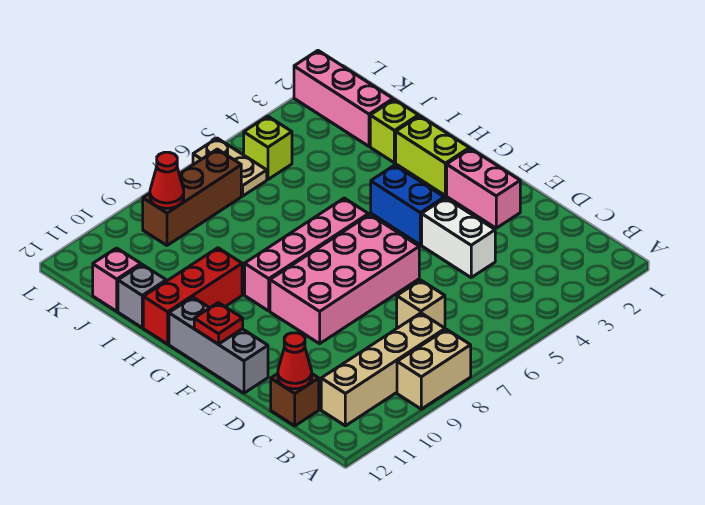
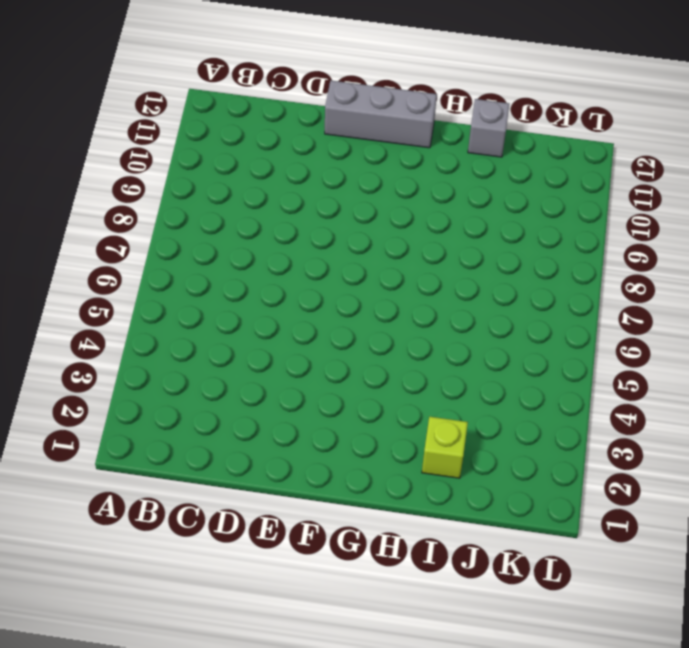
none -> tan 1x2 brick [397,329,471,409]
none -> tan 1x4 brick [321,313,445,426]
none -> tan 1x1 brick [397,280,445,328]

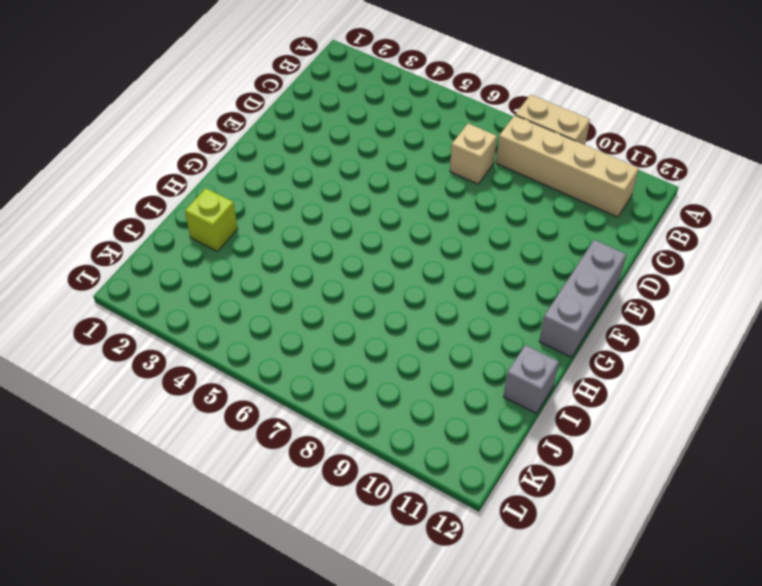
none -> brown 1x1 brick [271,374,319,426]
none -> white 1x2 brick [422,198,495,277]
none -> pink 1x2 brick [447,149,520,228]

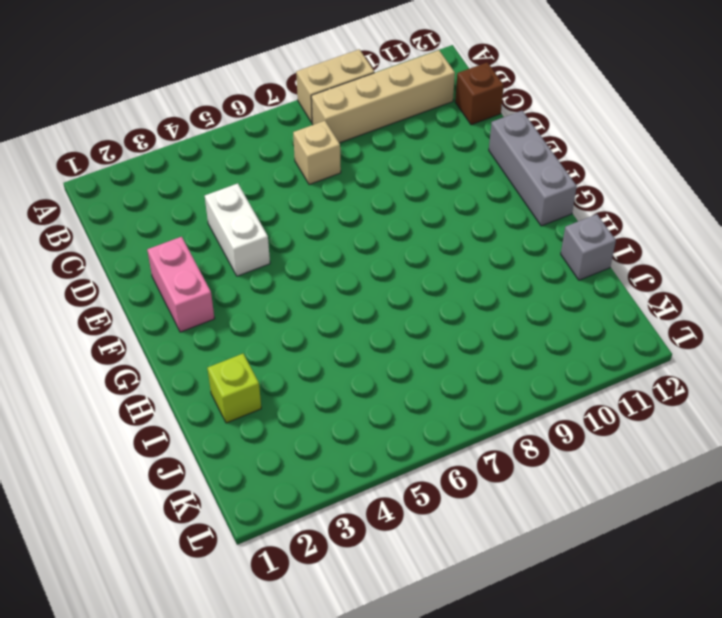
none -> pink 2x4 brick [270,215,419,344]
none -> blue 1x2 brick [371,165,444,245]
none -> lime 1x2 brick [396,116,469,195]

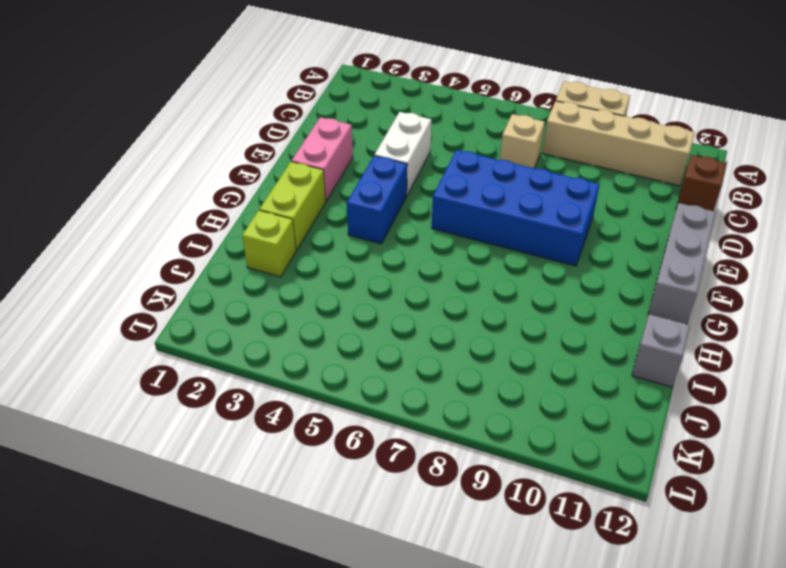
blue 2x4 brick [432,150,600,266] -> pink 2x4 brick [270,215,419,344]
none -> pink 1x4 brick [245,198,368,311]
none -> red 1x3 brick [143,248,242,344]
none -> pink 1x3 brick [294,51,393,146]

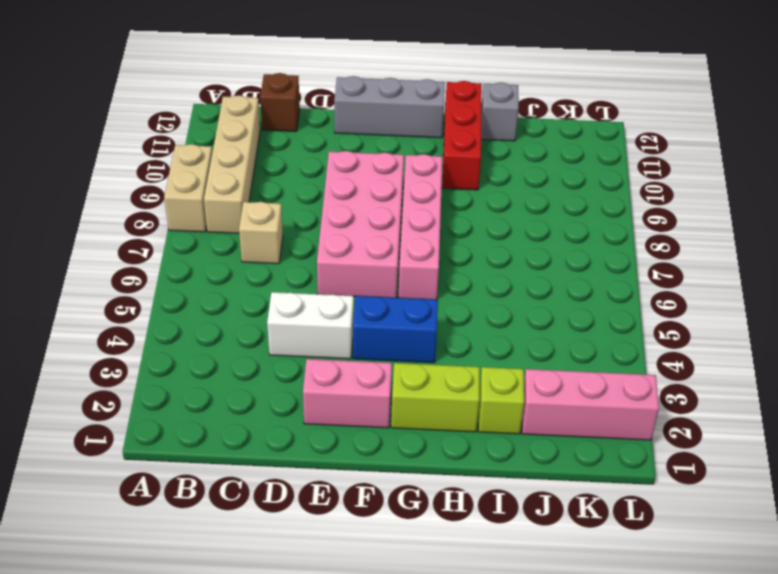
none -> pink 1x1 brick [93,248,141,311]
none -> lime 1x1 brick [244,116,292,179]
none -> tan 1x2 plate [193,138,267,196]

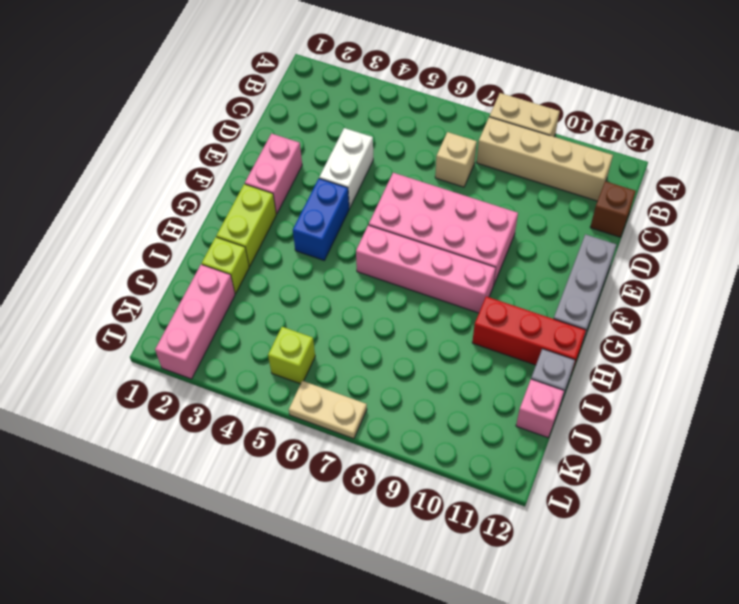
tan 1x2 plate [289,381,367,439] -> tan 1x2 plate turned to [193,138,267,196]
none -> brown 1x3 brick [143,149,241,245]
none -> red 1x1 cone [278,333,312,389]
none -> red 1x1 plate [194,303,243,344]

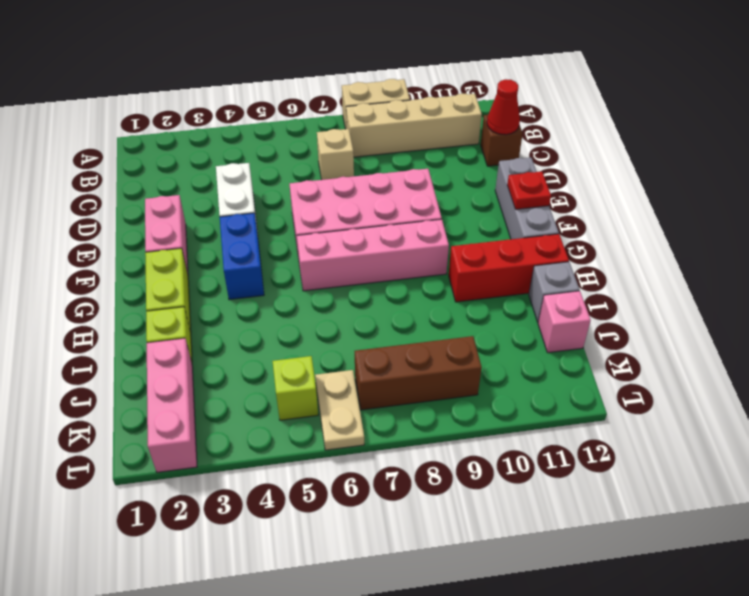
none -> red 1x1 cone [150,152,184,208]

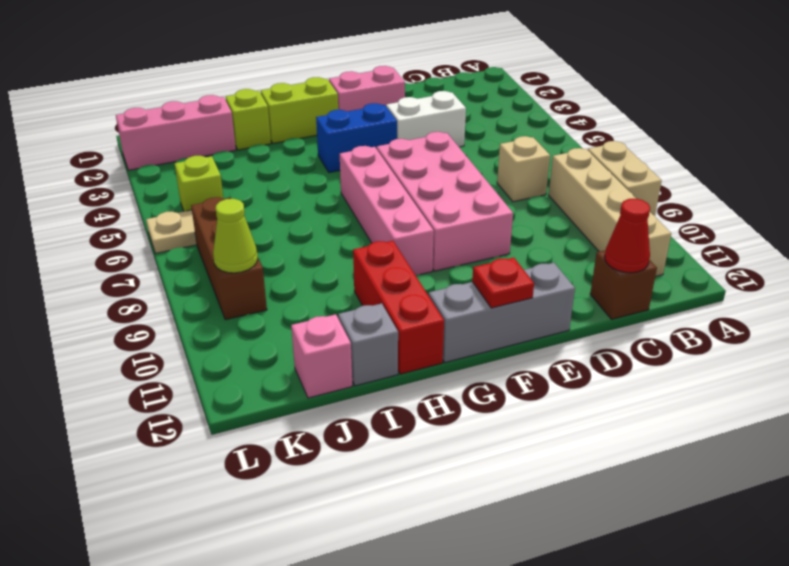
lime 1x1 cone [213,199,258,273] -> red 1x1 cone [150,152,184,208]

